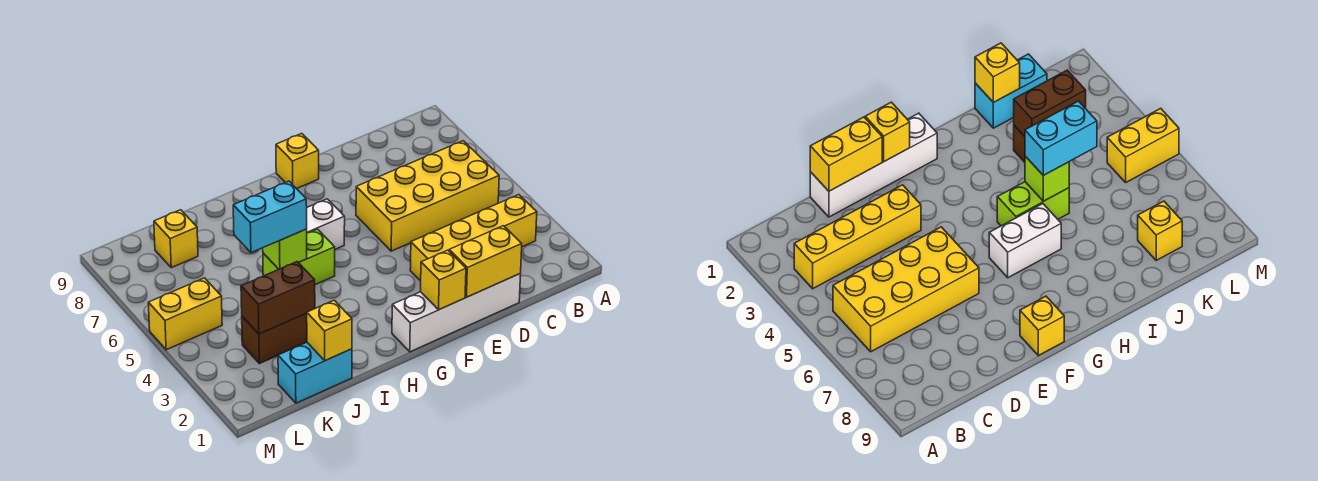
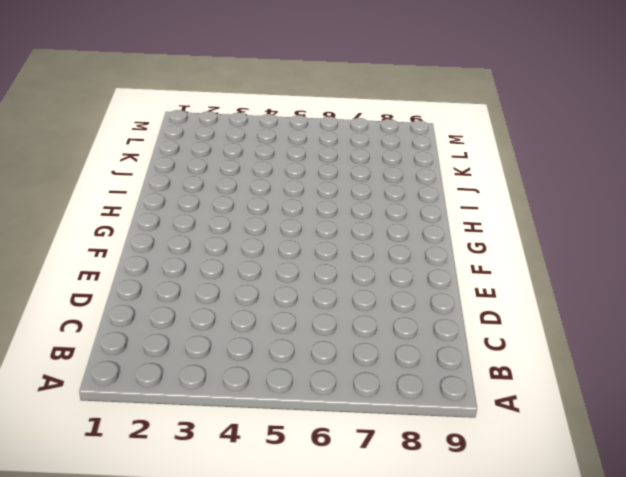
none -> yellow 1x4 brick [410,195,537,281]
none -> yellow 2x4 brick [356,141,499,251]
none -> white 1x4 brick [392,273,521,352]

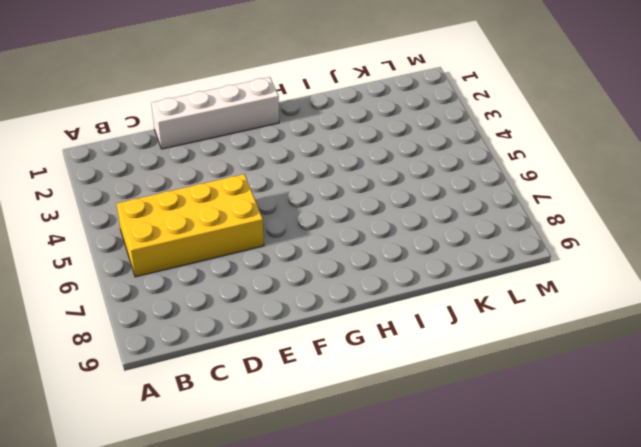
none -> yellow 1x4 brick [410,195,537,281]
none -> yellow 1x1 brick [276,134,319,189]
none -> white 1x2 brick [307,199,345,249]

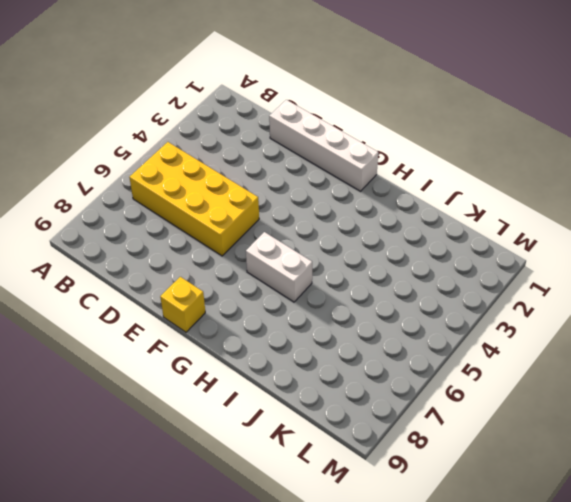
none -> yellow 1x4 brick [410,195,537,281]
none -> lime 1x2 brick [263,229,335,285]
none -> cyan 1x2 brick [278,342,352,403]

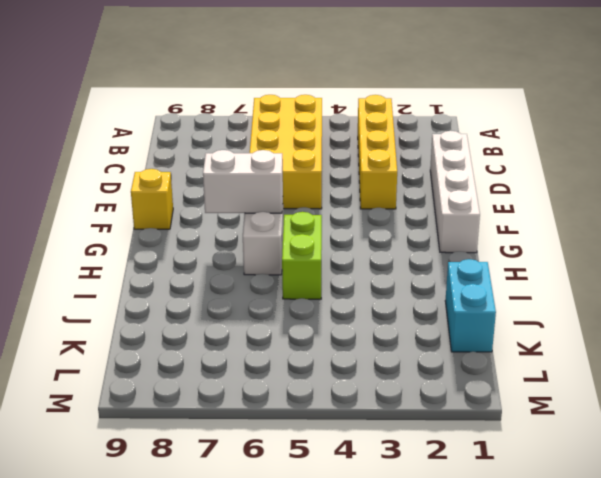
white 1x2 brick [203,150,283,213] -> none
none -> brown 1x2 brick [242,313,307,364]
none -> yellow 1x1 brick [154,210,198,268]
none -> yellow 1x2 brick [148,278,222,350]

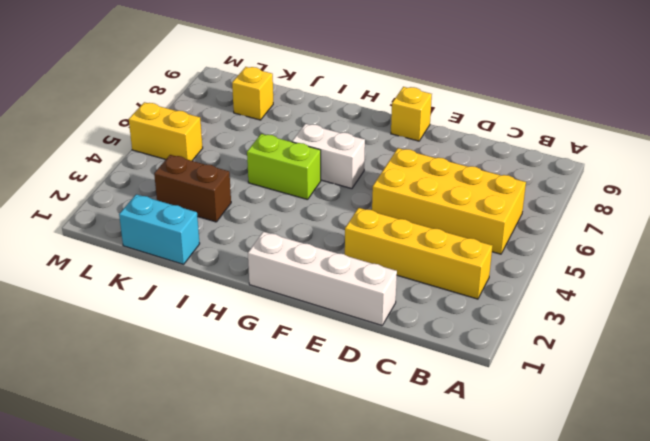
none -> yellow 1x2 brick [449,226,522,297]
none -> yellow 1x1 brick [420,250,466,310]
none -> lime 1x1 brick [263,229,307,269]

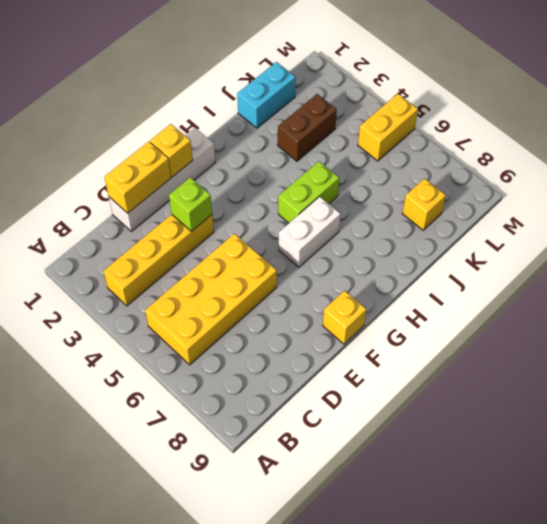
lime 1x1 brick [169,177,212,231] -> lime 1x1 brick moved to [263,229,307,269]
none -> yellow 1x1 brick [307,300,352,361]
none -> brown 1x2 brick [241,262,315,334]
none -> cyan 1x2 brick [233,181,307,253]

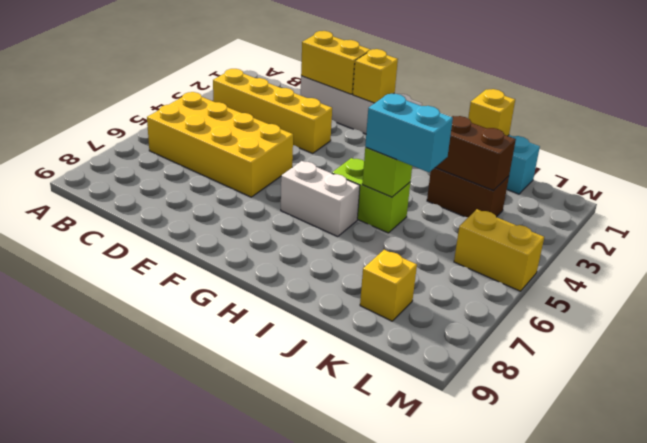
none -> yellow 1x1 brick [276,134,319,189]

